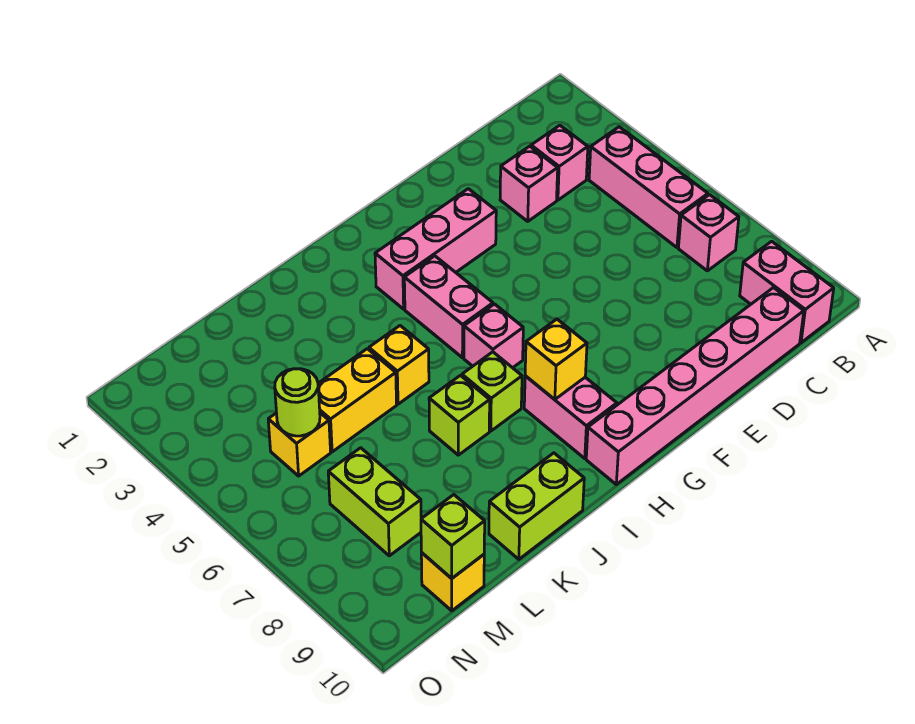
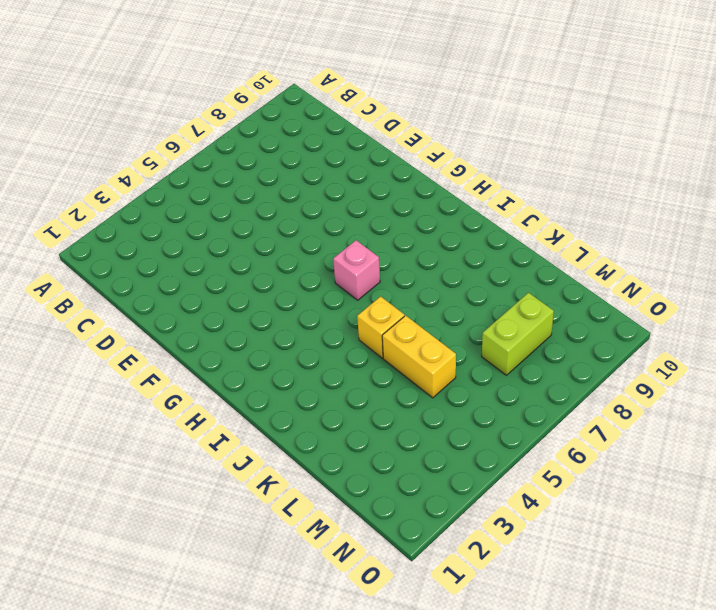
none -> pink 1x3 brick [589,127,708,247]
none -> pink 1x1 brick [678,195,739,271]
none -> pink 1x2 brick [740,241,834,343]

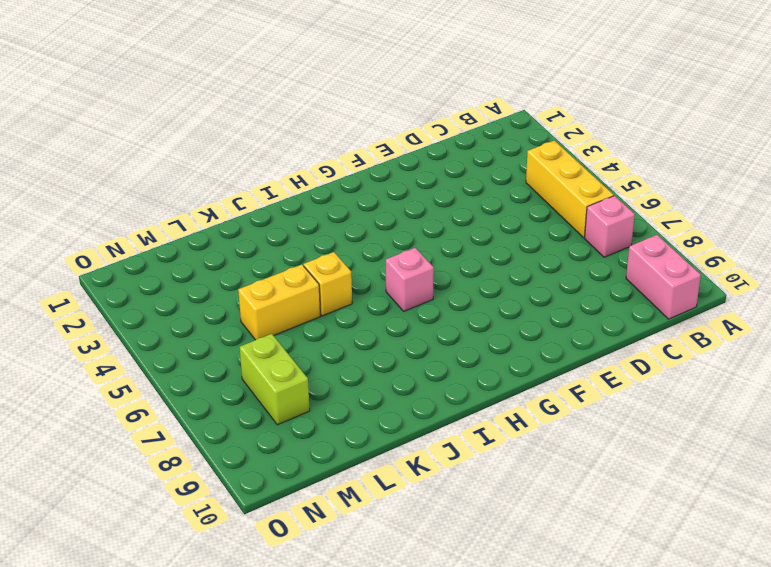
yellow 1x3 brick [526,141,614,238] -> pink 1x3 brick [589,127,708,247]
none -> pink 1x1 brick [531,125,588,200]
none -> pink 1x6 brick [586,288,804,484]
none -> pink 1x1 brick [500,146,558,221]

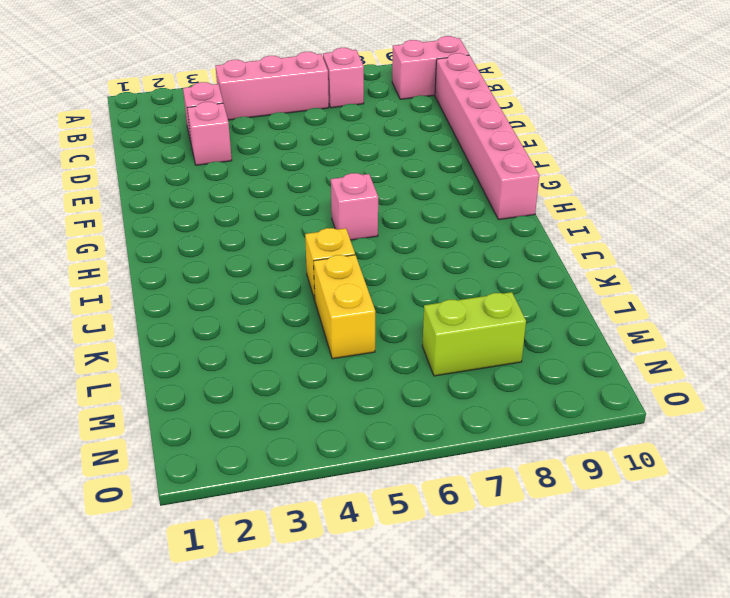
none -> pink 1x3 brick [375,189,496,309]
none -> pink 1x2 brick [404,256,493,358]
none -> pink 1x2 brick [524,376,617,458]

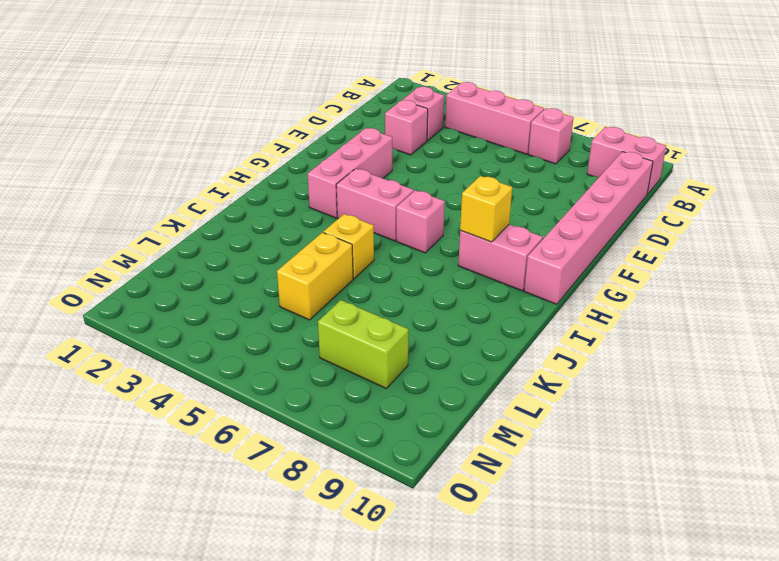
none -> lime 1x1 brick [462,352,522,431]
none -> lime 1x1 brick [429,375,490,455]
none -> lime 1x2 brick [489,453,584,559]

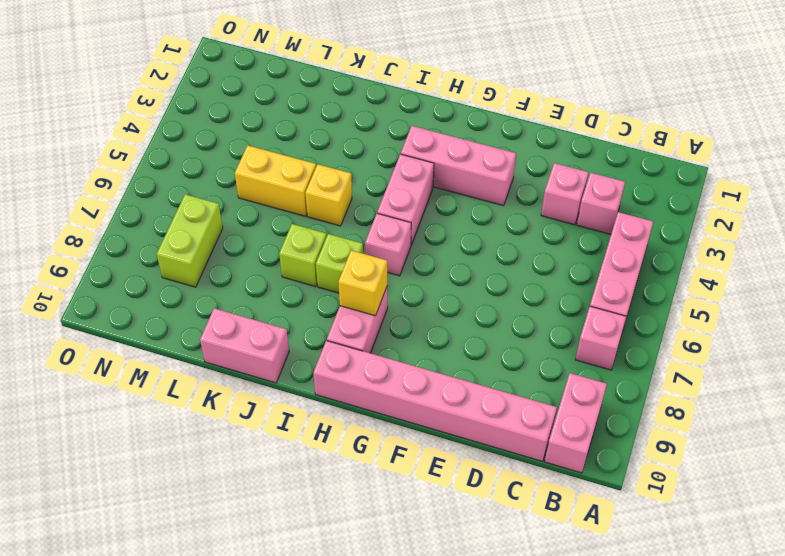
pink 1x2 brick [200,308,289,383] -> lime 1x2 brick [489,453,584,559]
none -> yellow 1x1 brick [268,413,331,476]
none -> yellow 1x1 brick [421,553,484,611]
none -> lime 1x1 round brick [275,369,320,436]

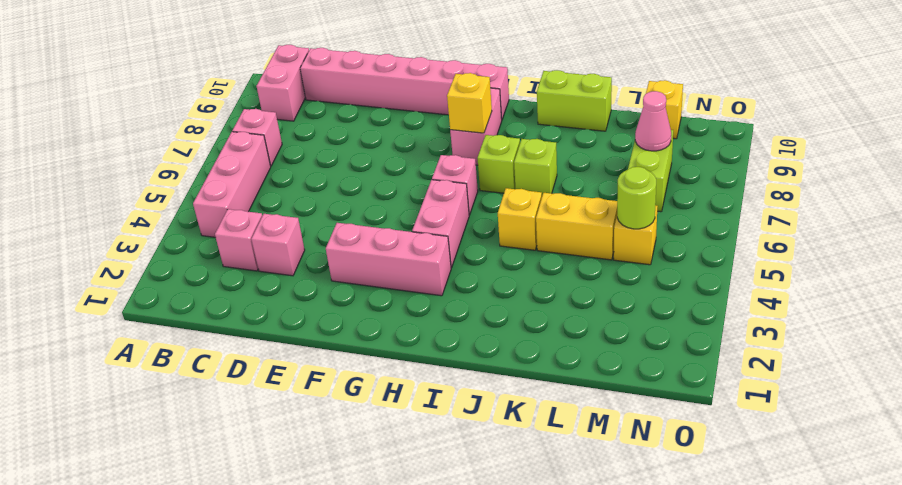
pink 1x1 cone [635,91,671,151] -> none
none -> lime 1x1 brick [421,495,485,578]

